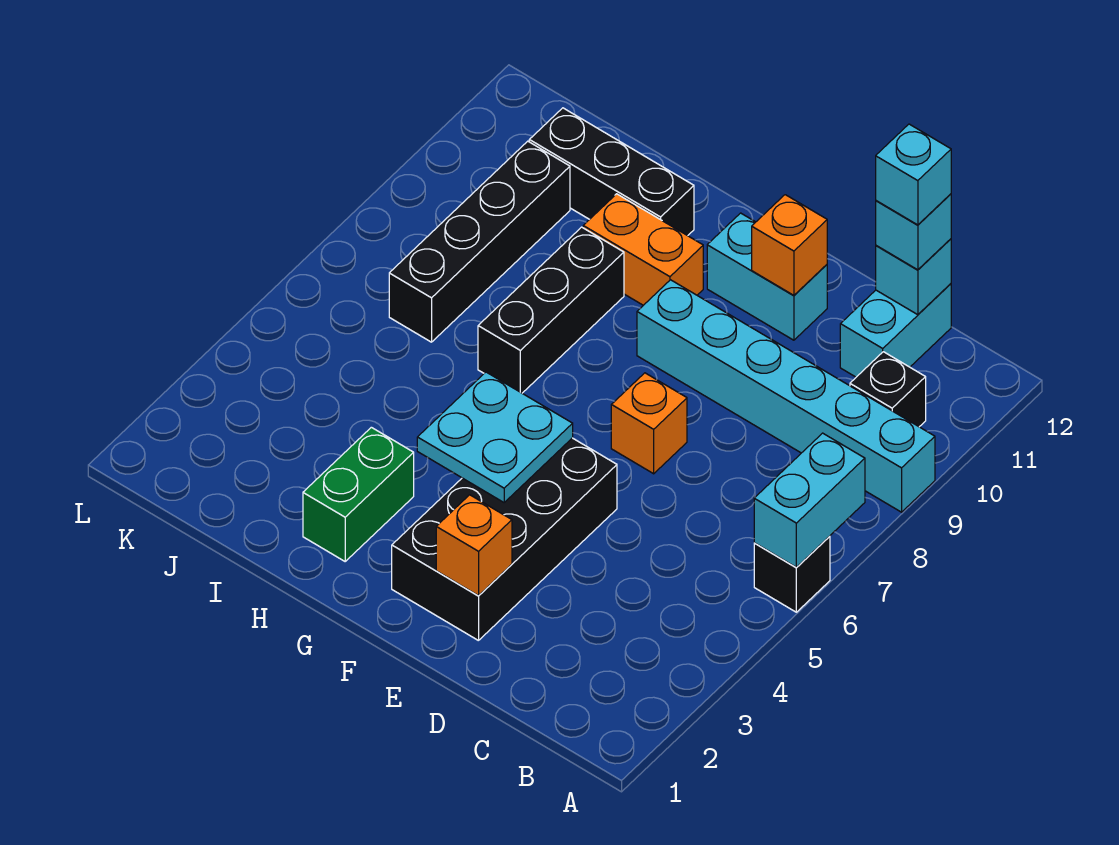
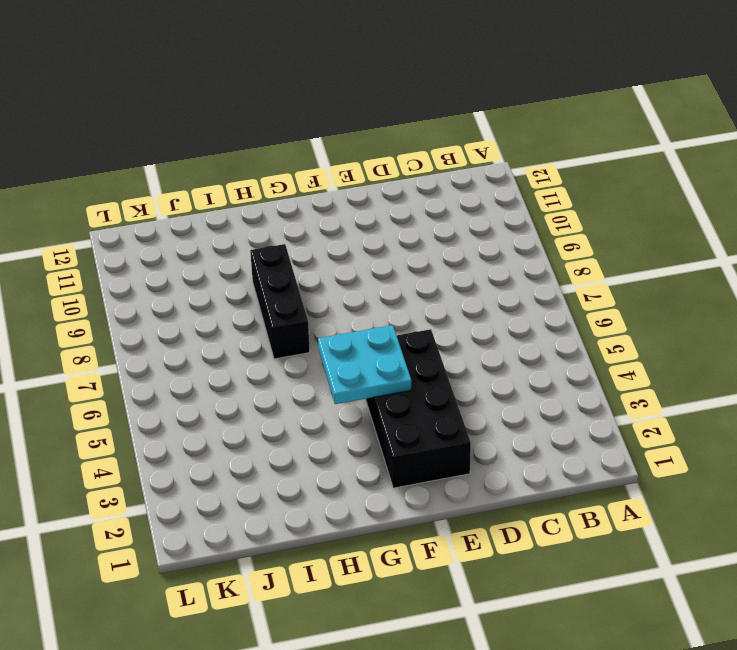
none -> black 1x1 brick [754,536,830,612]
none -> cyan 1x6 brick [637,280,935,512]
none -> black 1x1 brick [850,352,926,427]

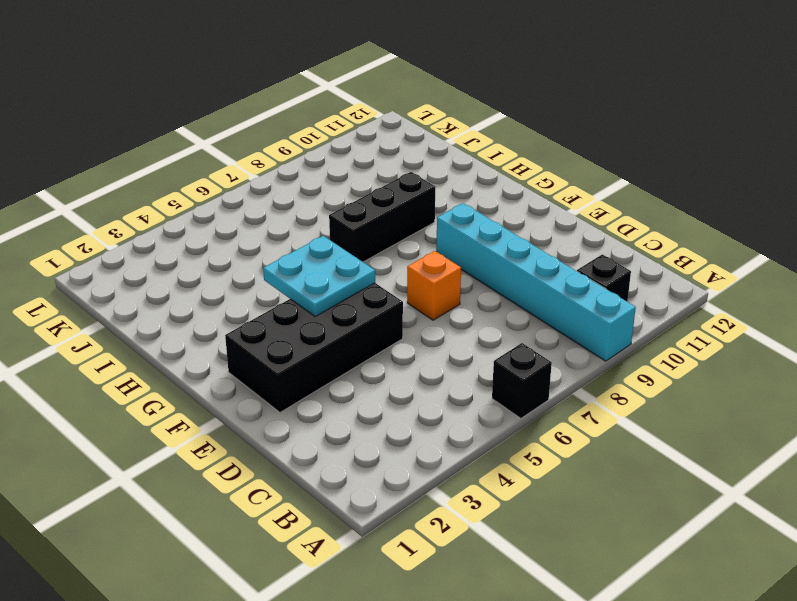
none -> cyan 1x2 brick [840,284,951,377]
none -> cyan 1x2 brick [707,213,827,340]
none -> orange 1x2 brick [583,194,703,305]

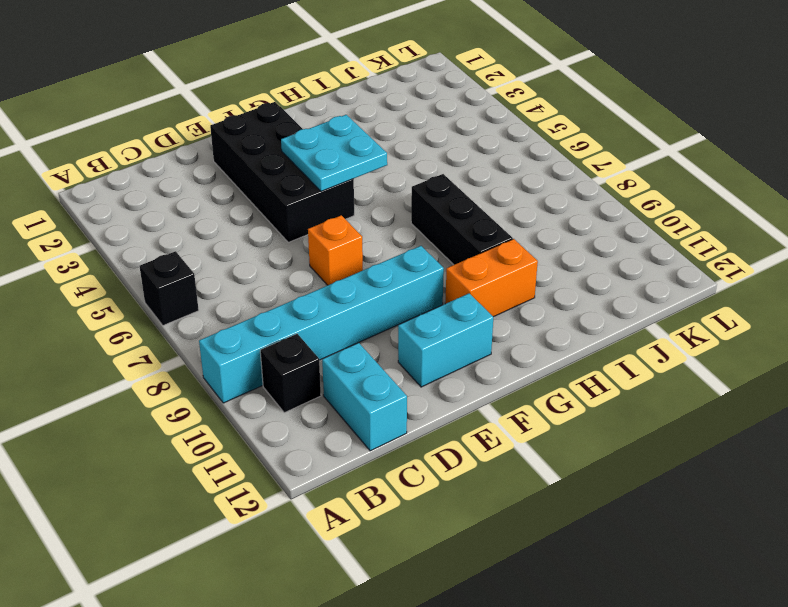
none -> green 1x2 brick [303,427,414,561]
none -> black 1x3 brick [529,108,694,236]
none -> black 1x4 brick [389,141,570,342]

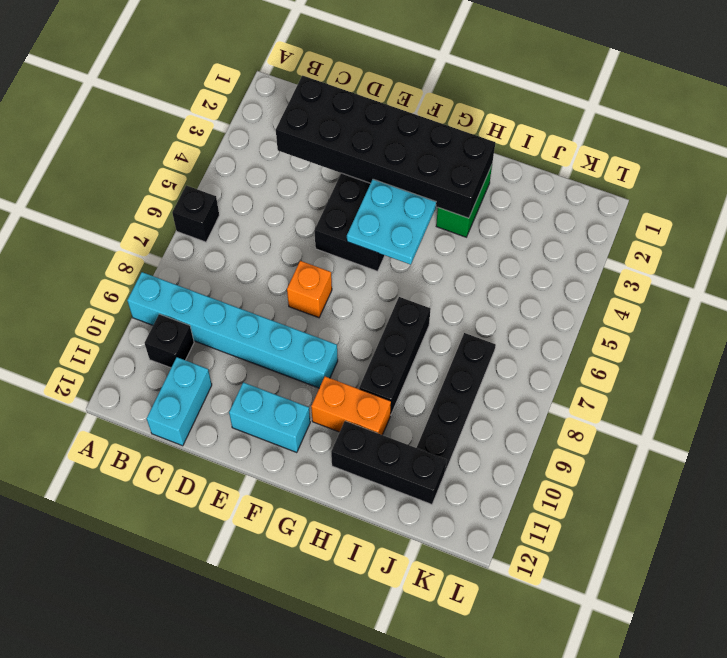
black 2x6 brick [276,76,495,218] -> orange 1x1 brick [436,495,512,596]
black 1x4 plate [417,333,496,471] -> black 1x4 brick [389,141,570,342]
none -> cyan 1x2 brick [754,433,865,567]
none -> cyan 1x1 brick [876,239,951,315]
none -> orange 1x1 brick [752,195,827,296]

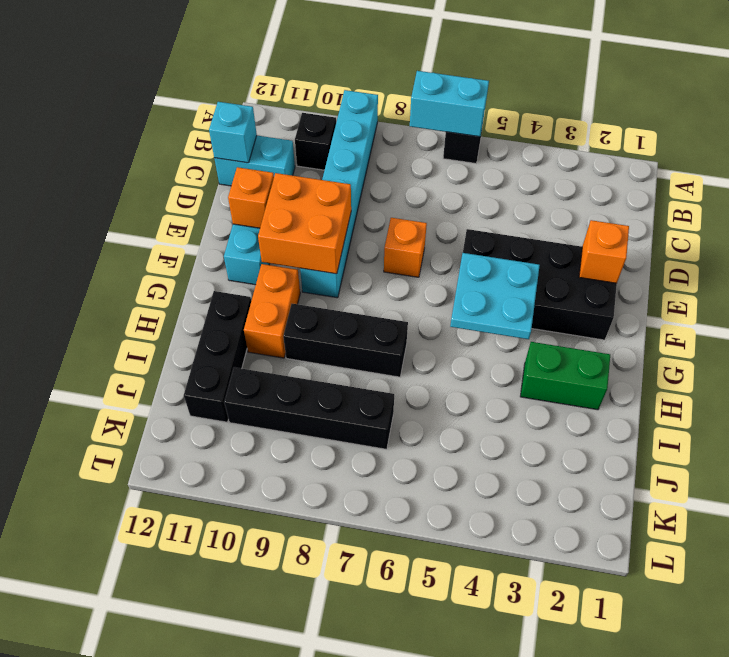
orange 2x2 brick [258,173,351,274] -> none
none -> cyan 1x1 brick [876,194,951,270]
none -> cyan 1x1 brick [876,124,951,225]

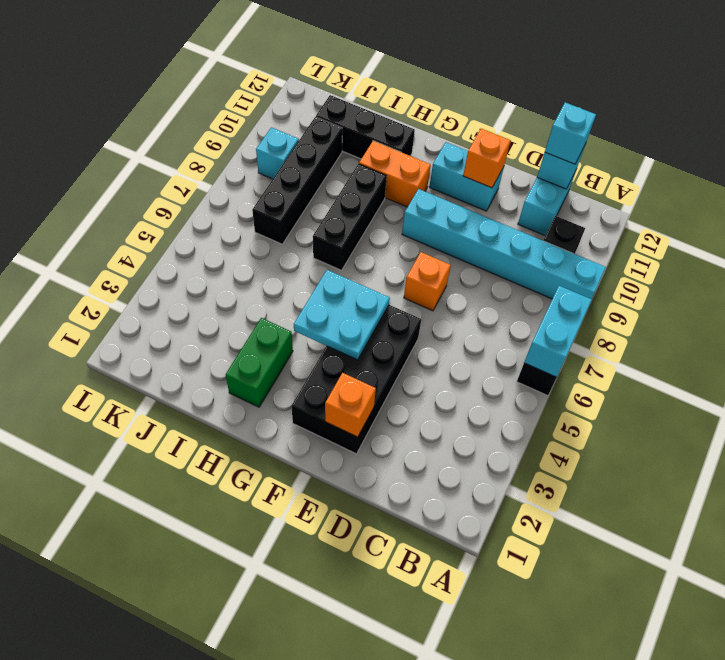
cyan 1x1 brick [256,127,299,179] -> cyan 1x1 brick moved to [876,124,951,225]

